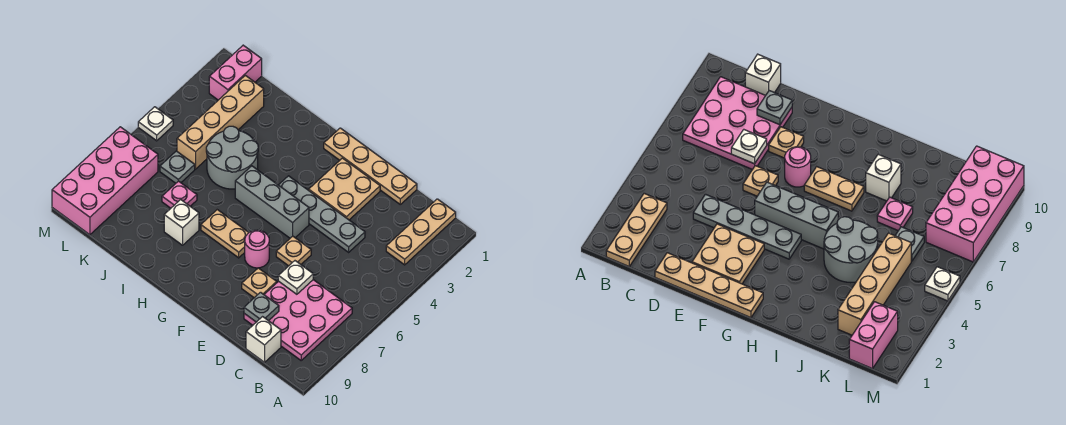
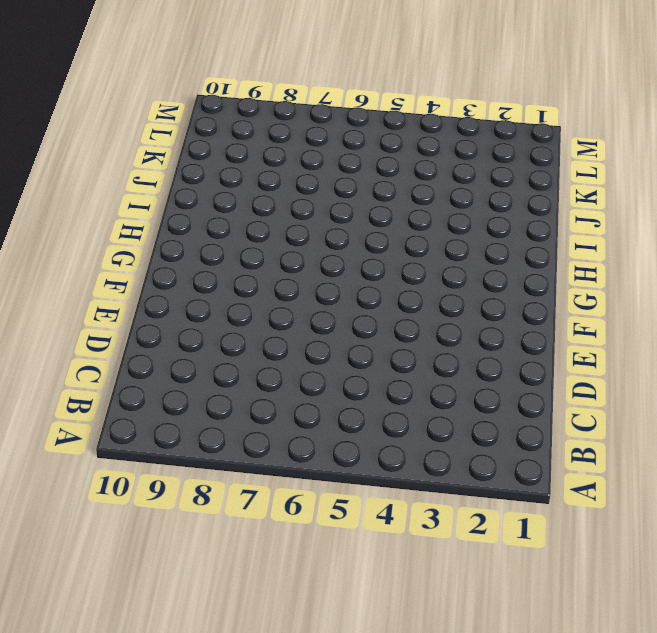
none -> tan 1x3 plate [386,199,456,265]
none -> pink 3x3 plate [244,280,352,360]
none -> white 1x1 brick [246,317,281,362]

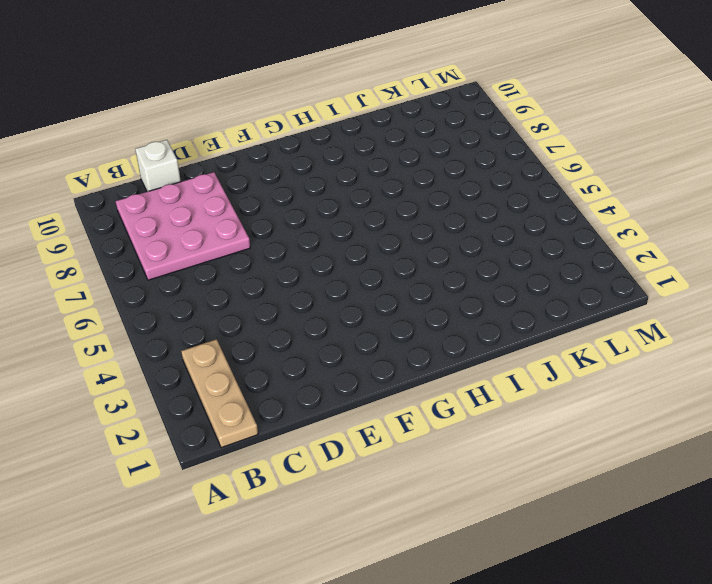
none -> tan 1x4 plate [324,128,417,204]
none -> grey 1x4 plate [279,176,365,252]
none -> tan 2x2 plate [309,158,380,220]

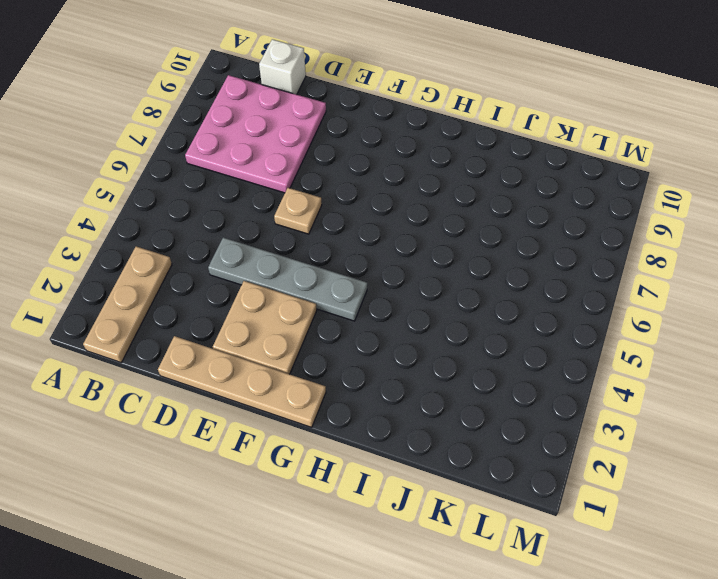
none -> tan 1x1 plate [242,268,277,298]
none -> grey 1x3 brick [235,166,309,238]
none -> pink 1x1 round brick [245,230,269,268]

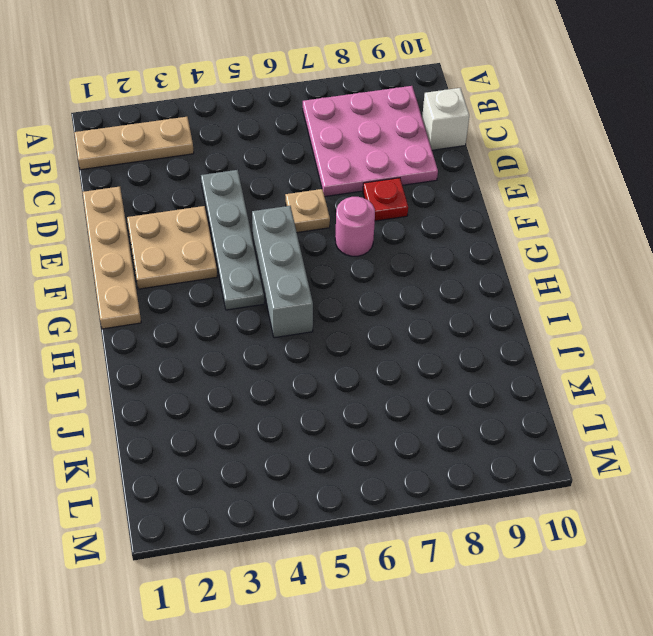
red 1x1 plate [363,178,408,221] -> tan 1x1 plate [242,268,277,298]
none -> tan 1x2 plate [201,210,249,258]
none -> grey 2x2 round brick [206,126,258,189]
none -> white 1x1 brick [164,200,199,245]

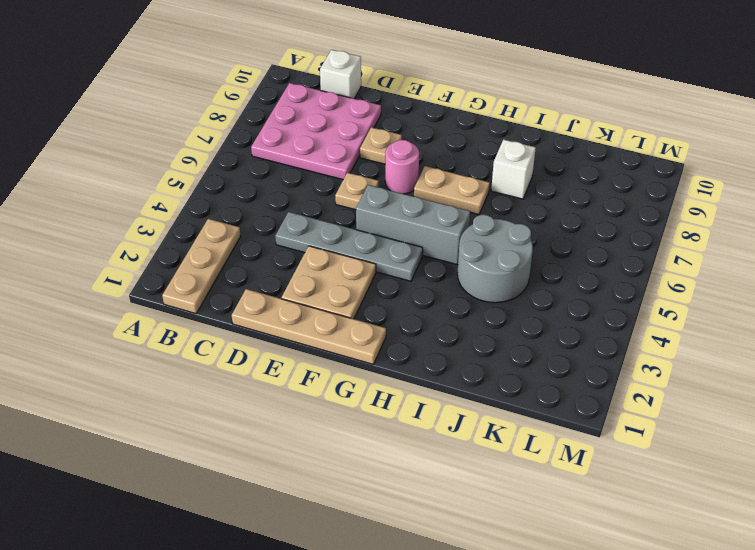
none -> pink 1x1 plate [162,181,197,208]
none -> tan 1x4 brick [177,75,264,169]
none -> grey 1x1 plate [160,151,195,183]

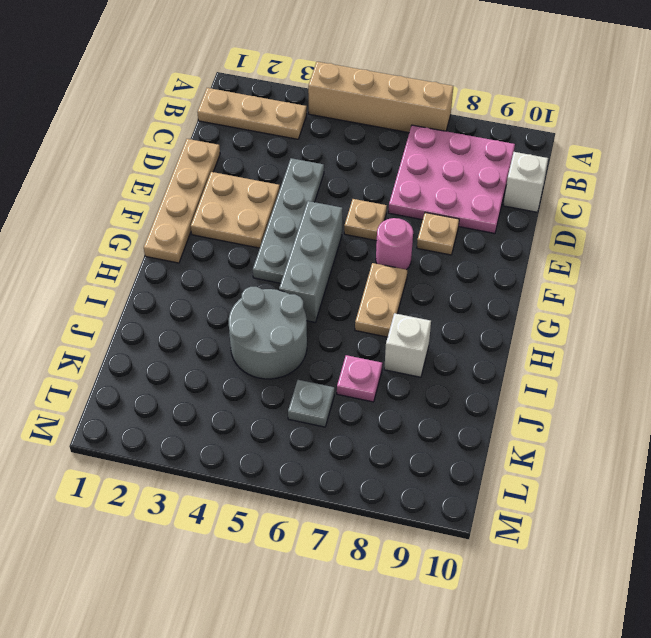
tan 1x4 brick [308,62,453,133] -> tan 1x4 brick moved to [177,75,264,169]
none -> pink 1x2 brick [209,45,262,100]
none -> pink 2x4 brick [52,127,158,235]
none -> white 1x1 plate [138,107,173,141]

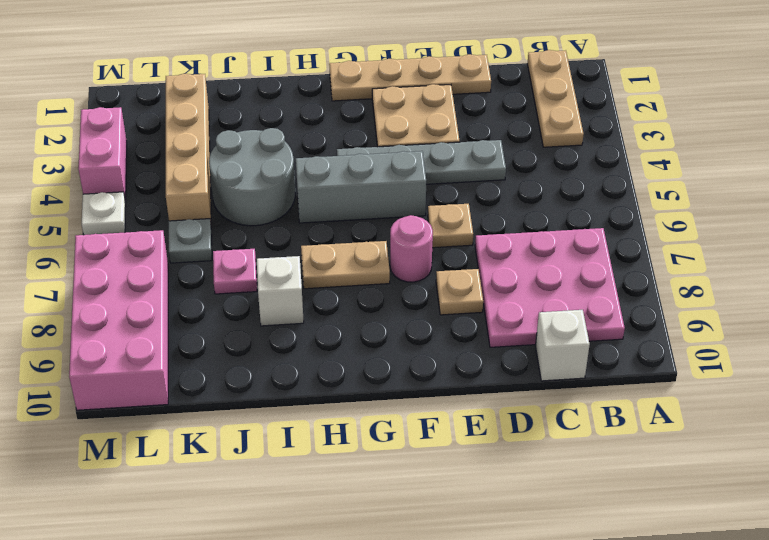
pink 1x2 brick [78,107,127,201] -> pink 1x2 brick moved to [209,45,262,100]
none -> white 1x1 plate [278,261,313,294]
none -> grey 1x1 plate [244,292,279,322]

